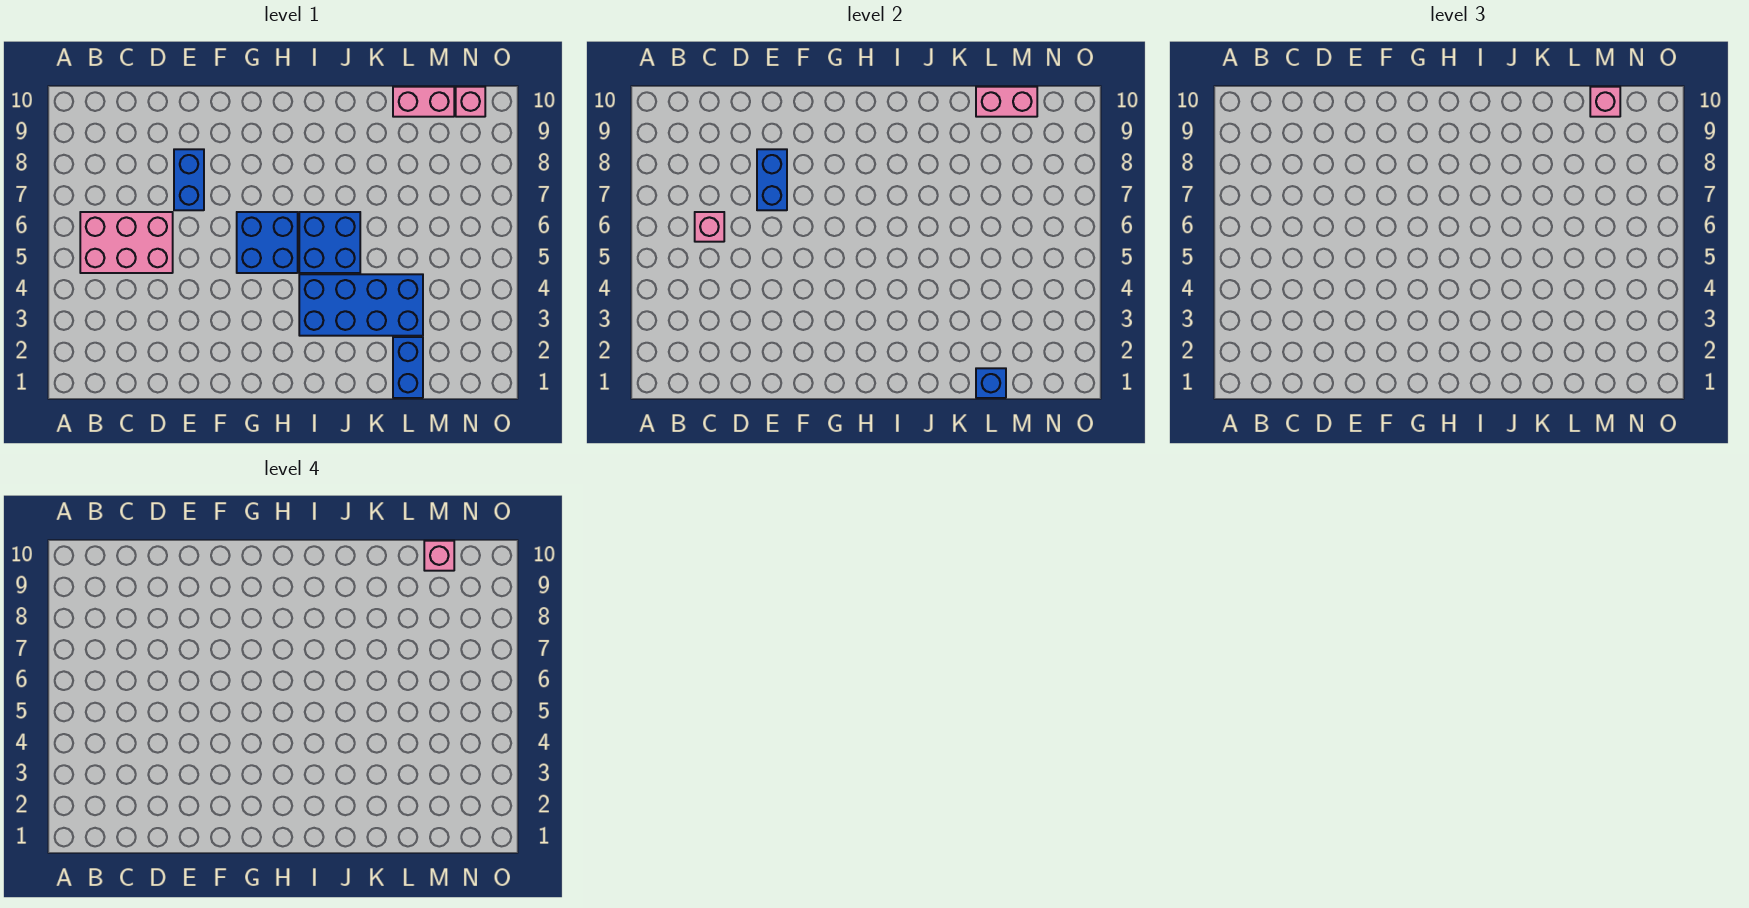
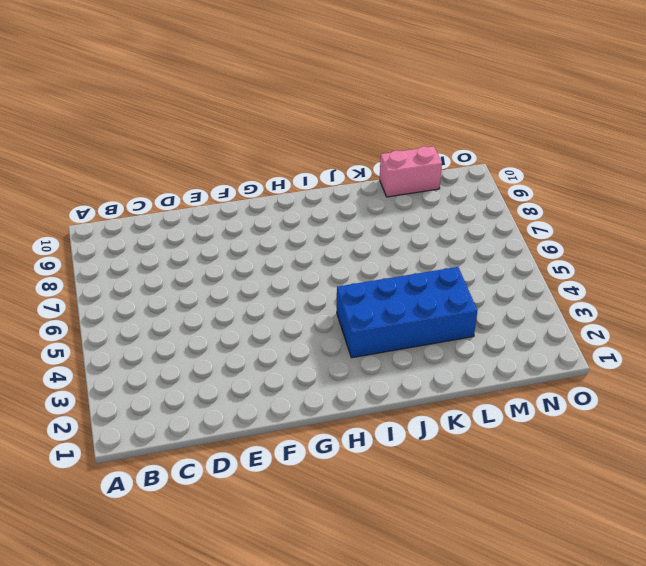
none -> pink 2x3 brick [80,212,173,273]
none -> blue 1x2 brick [174,149,204,210]
none -> blue 2x2 brick [237,212,298,273]

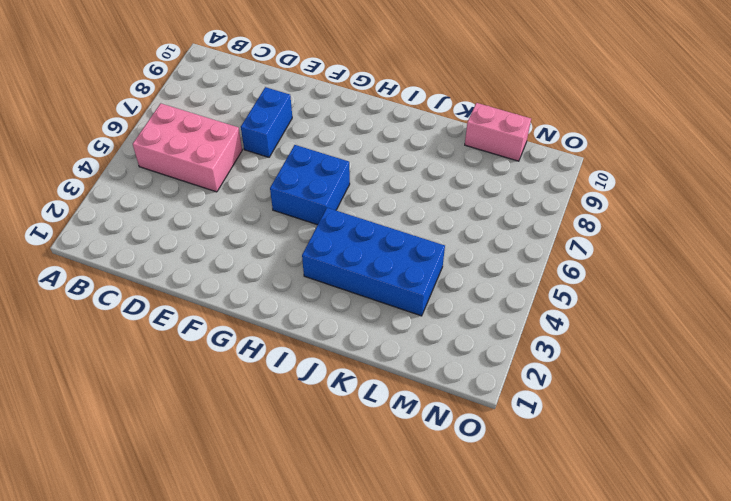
none -> blue 2x2 brick [299,212,360,273]
none -> blue 1x2 brick [393,337,423,398]
none -> pink 1x1 brick [456,87,485,117]

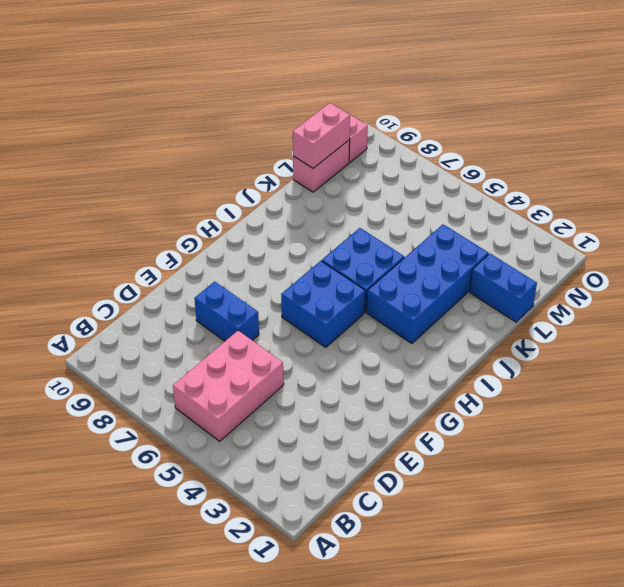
none -> pink 1x1 brick [695,212,724,242]
none -> blue 1x2 brick [757,149,787,210]
none -> blue 1x1 brick [976,368,1006,398]

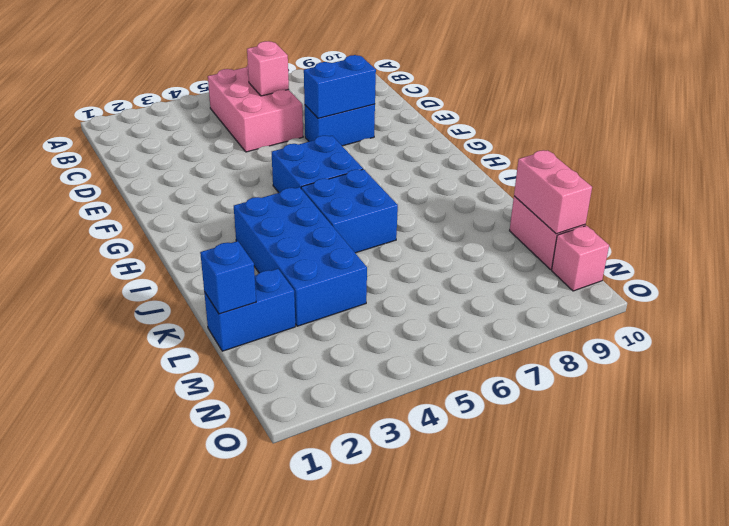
none -> pink 1x1 brick [1590,87,1620,117]
none -> pink 1x1 brick [424,541,454,571]

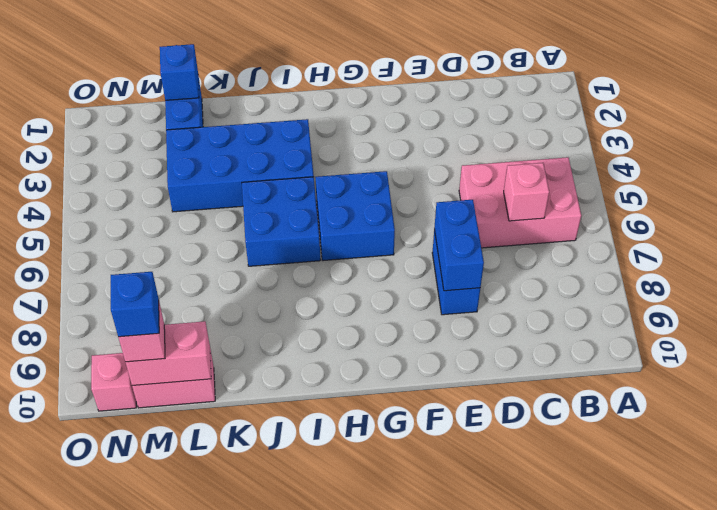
blue 1x1 brick [111,272,159,337] -> pink 1x1 brick [424,541,454,571]

